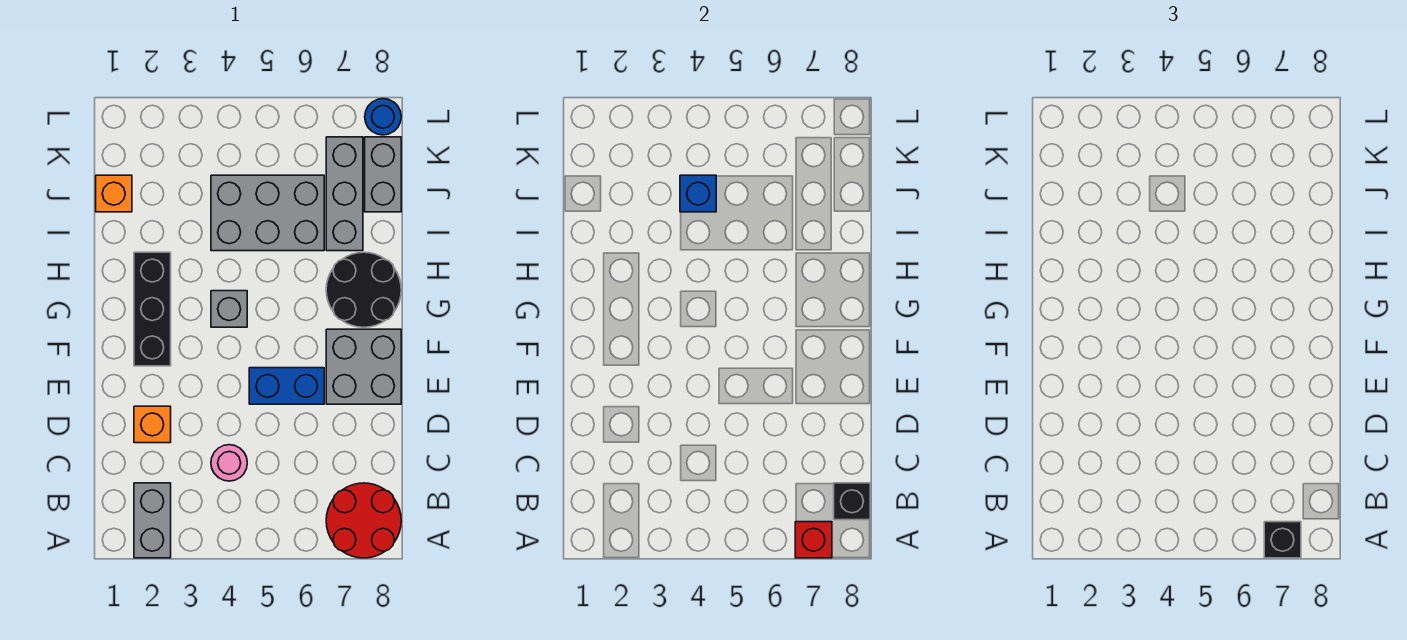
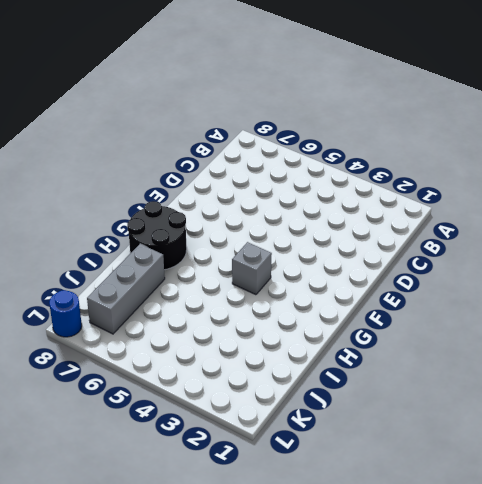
none -> grey 1x2 brick [134,483,171,558]
none -> red 2x2 round brick [326,483,401,558]
none -> pink 1x1 round brick [211,445,247,481]

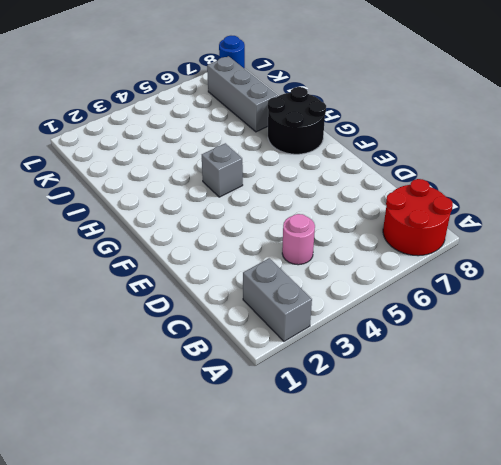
none -> orange 1x1 brick [134,406,171,443]
none -> blue 1x2 brick [249,368,324,404]
none -> grey 2x2 brick [326,329,401,404]

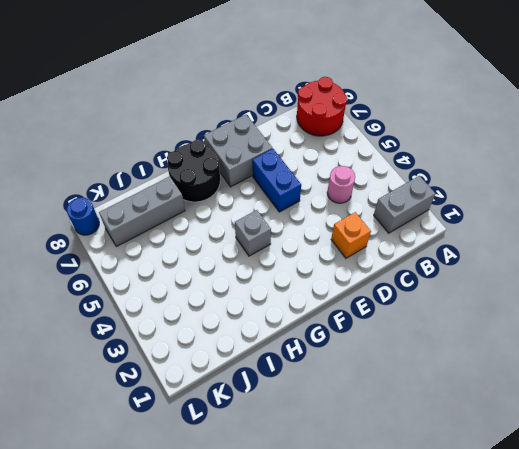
none -> black 1x3 brick [134,252,171,366]
none -> grey 2x3 brick [211,175,324,251]
none -> orange 1x1 brick [96,175,132,212]

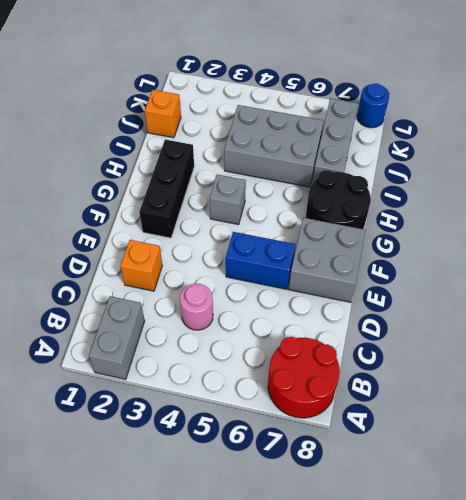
none -> grey 1x2 brick [365,137,401,212]
none -> red 1x1 brick [795,522,832,558]
none -> black 1x1 brick [834,483,870,520]

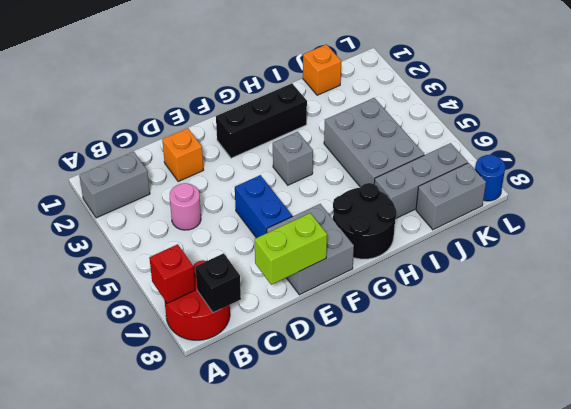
lime 1x2 brick [255,213,327,285] -> none
none -> blue 1x1 brick [680,175,716,212]
none -> black 1x1 brick [1264,522,1301,558]

